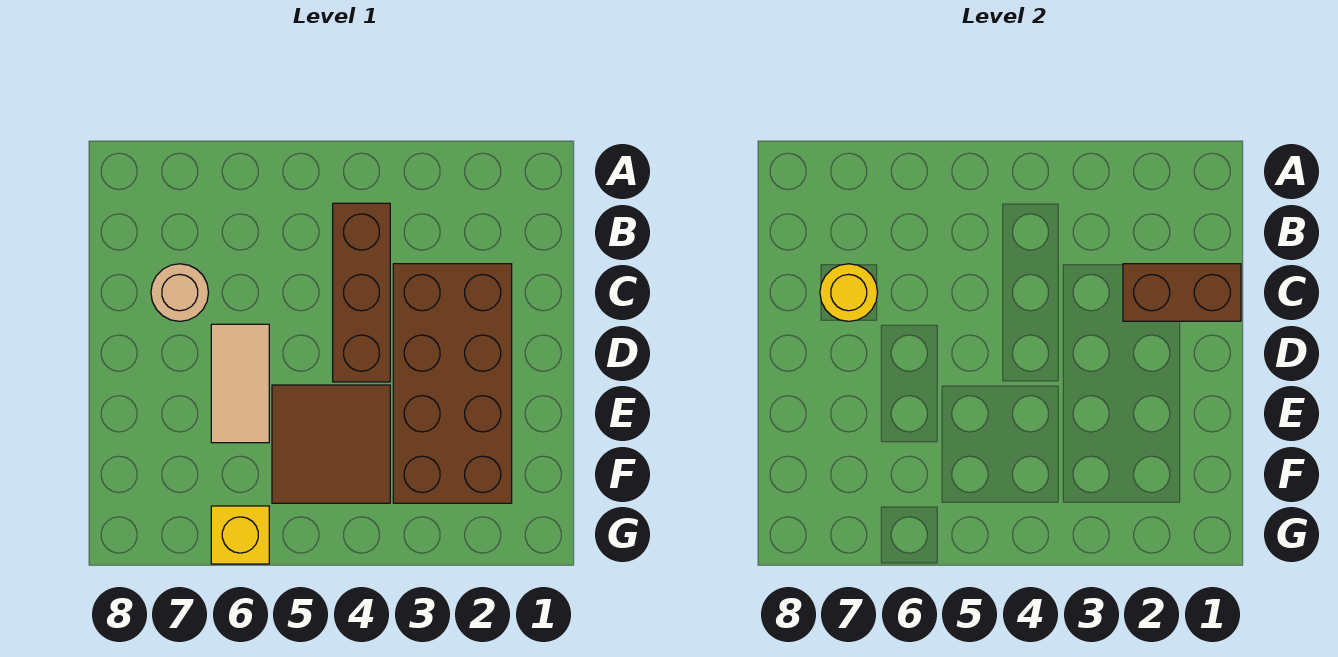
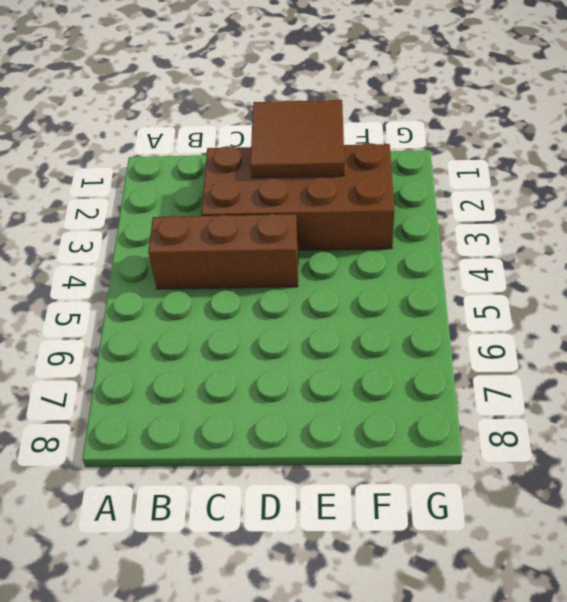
brown 2x2 tile [250,100,344,178] -> brown 2x2 tile moved to [272,385,390,503]
none -> tan 1x1 round brick [151,264,209,321]
none -> tan 1x2 tile [211,324,269,443]

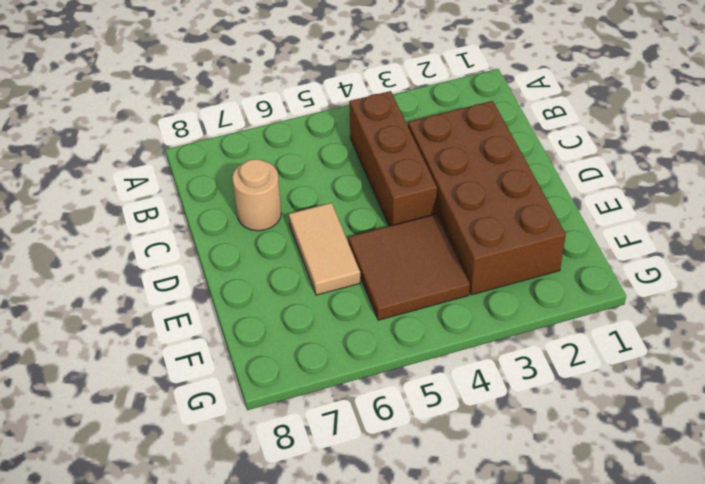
none -> yellow 1x1 brick [211,506,269,564]
none -> brown 1x2 brick [1123,264,1241,321]

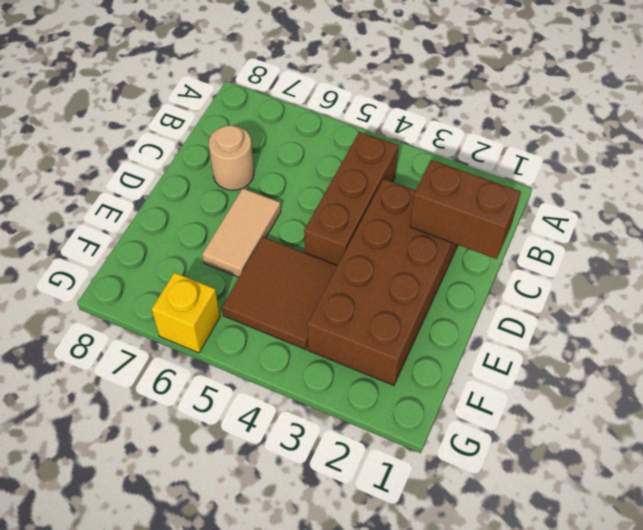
none -> yellow 1x1 round brick [820,264,878,321]

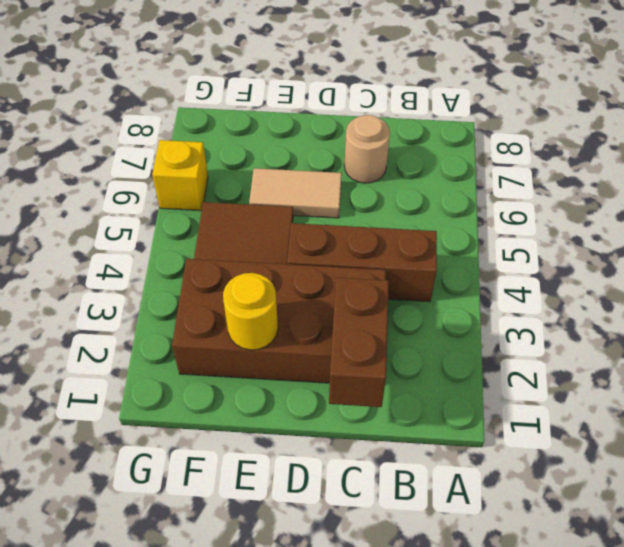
yellow 1x1 round brick [223,273,278,350] -> yellow 1x1 round brick moved to [820,264,878,321]

